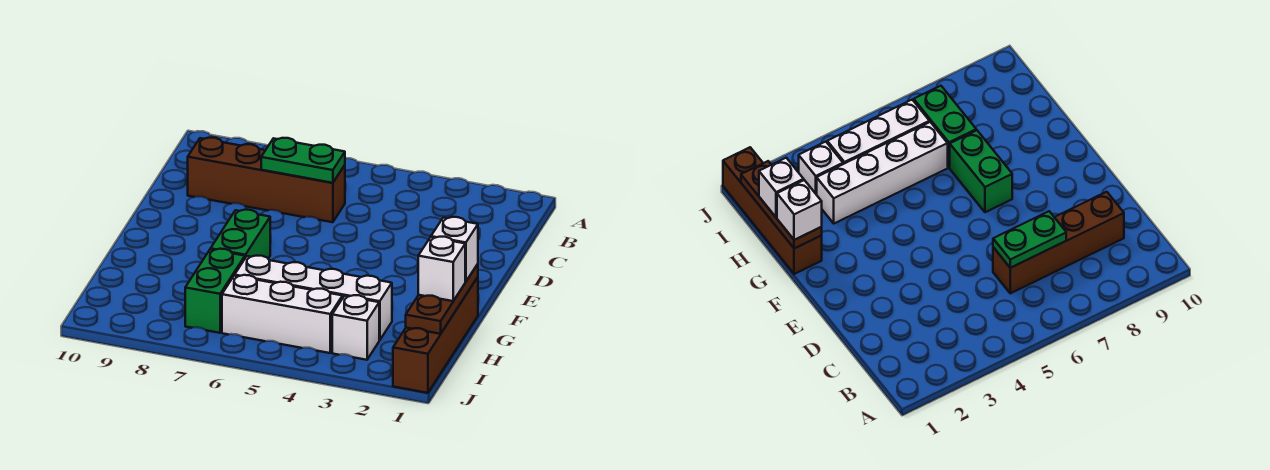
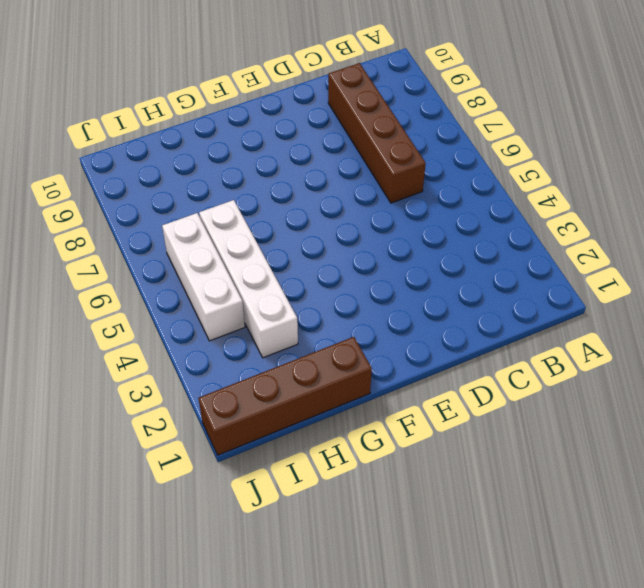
none -> green 1x2 brick [211,210,270,258]
none -> green 1x2 brick [185,249,245,333]

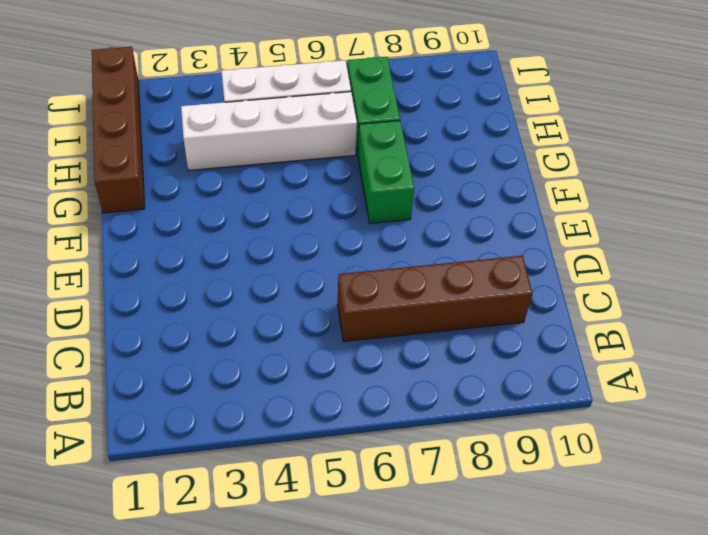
none -> white 1x1 brick [332,295,379,360]
none -> green 1x2 plate [261,138,345,183]

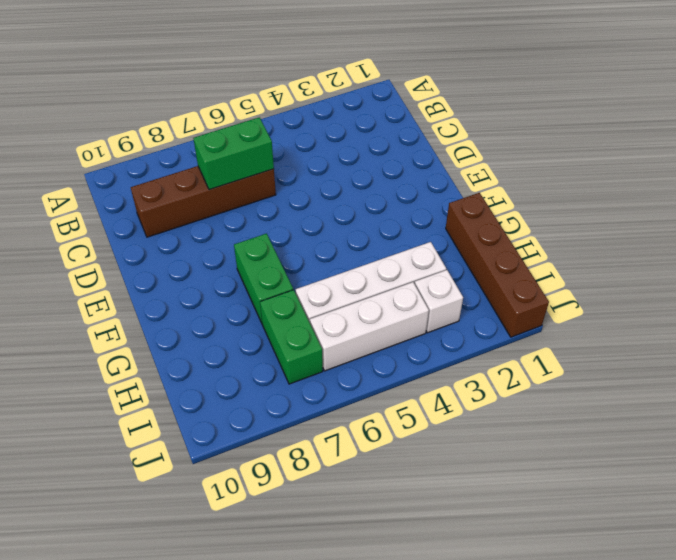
green 1x2 brick [193,117,274,190] -> green 1x2 plate [261,138,345,183]
none -> brown 1x3 plate [406,264,478,334]
none -> white 1x1 brick [431,217,478,282]

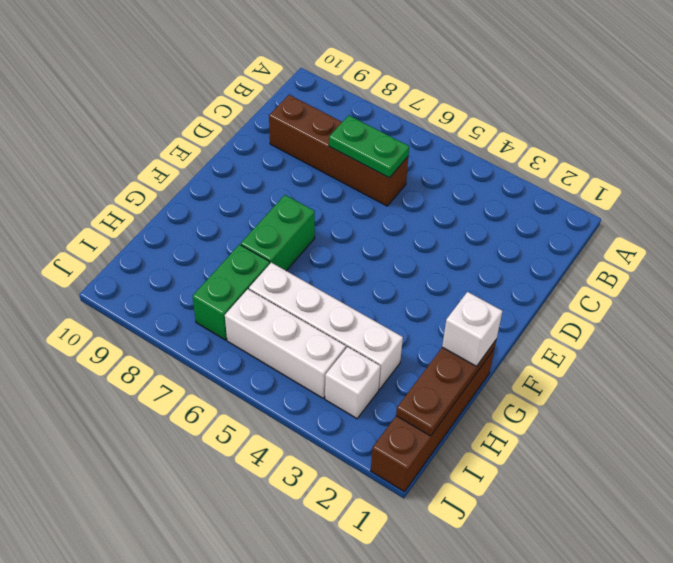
none -> white 1x1 brick [418,237,465,301]

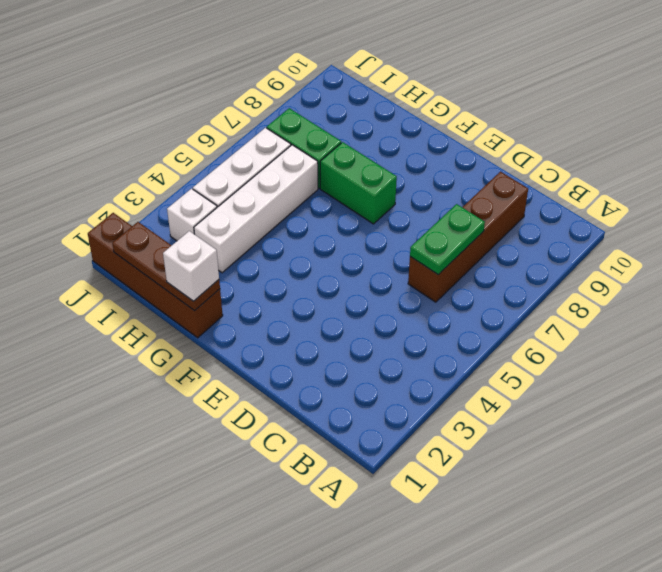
none -> white 1x1 brick [418,237,465,301]

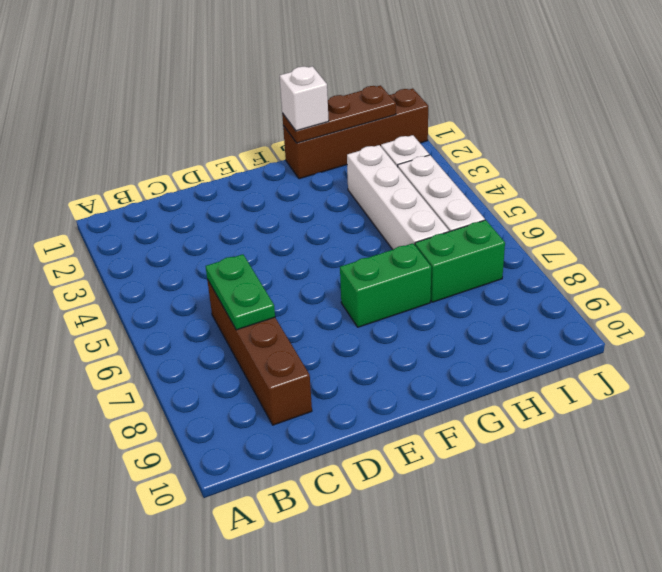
none -> white 1x1 brick [418,237,465,301]

